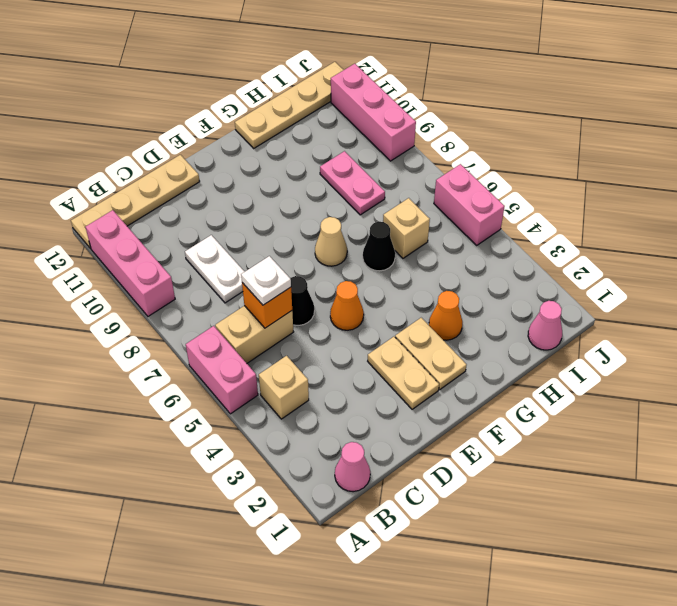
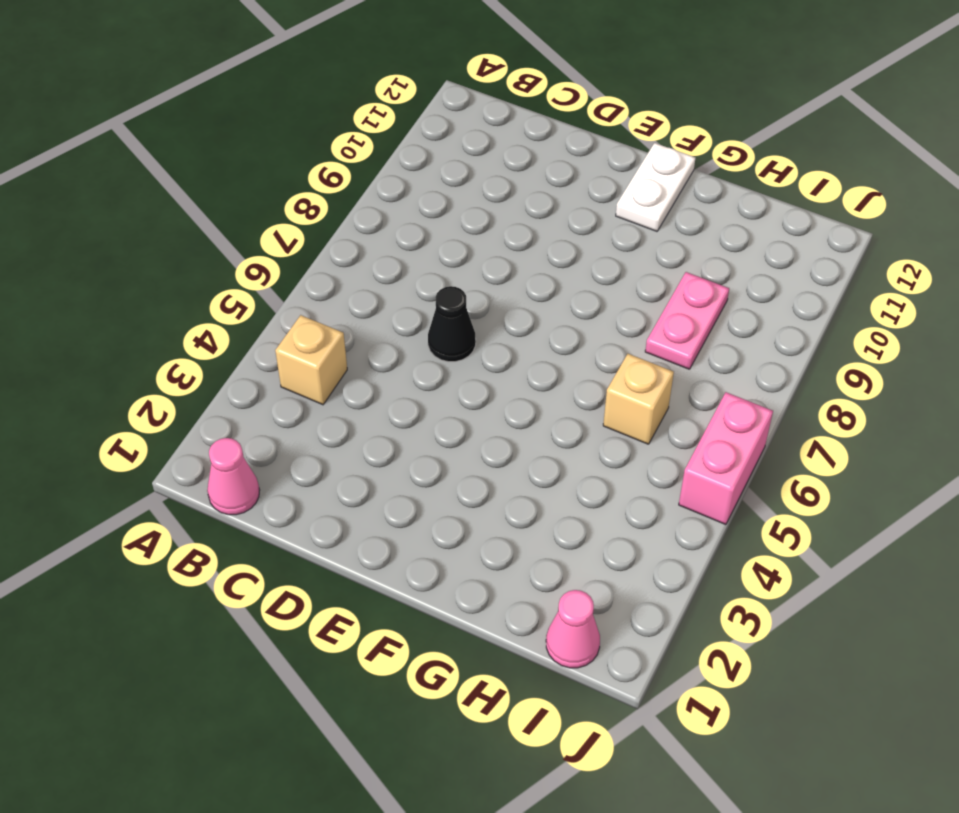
white 1x2 plate [616,143,695,231] -> white 1x2 plate moved to [185,235,245,303]
none -> pink 1x2 brick [186,326,258,414]
none -> pink 1x3 brick [85,210,175,316]
none -> tan 1x4 plate [71,155,200,248]

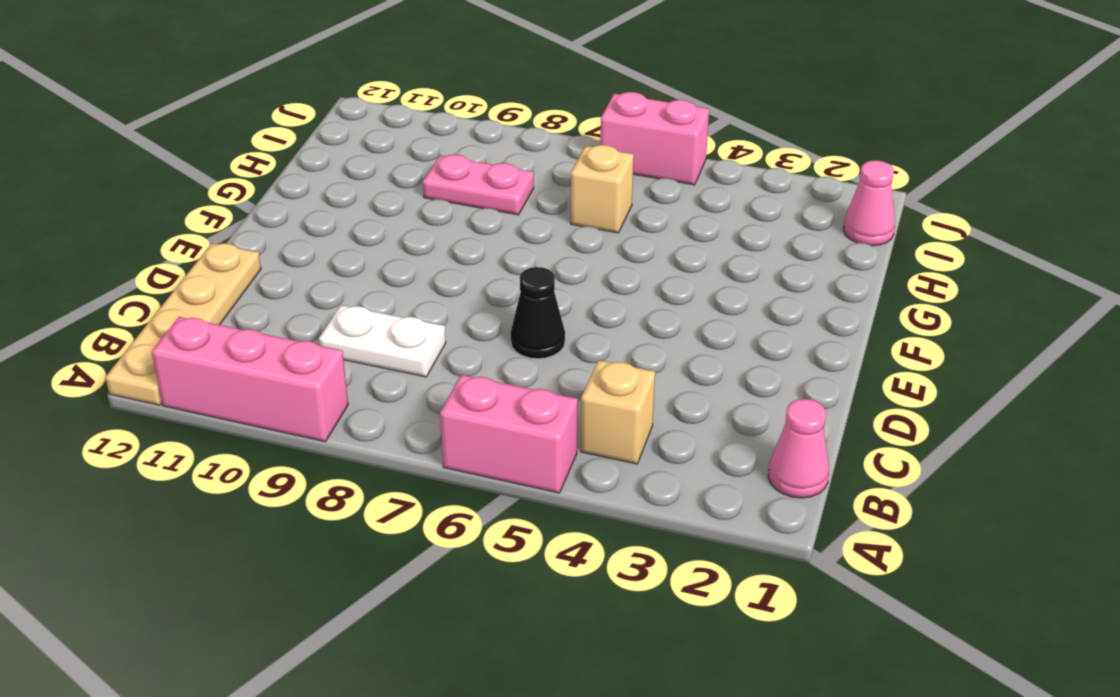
none -> tan 1x2 brick [215,306,293,363]
none -> tan 1x2 plate [368,337,439,409]
none -> orange 1x1 cone [330,281,364,330]

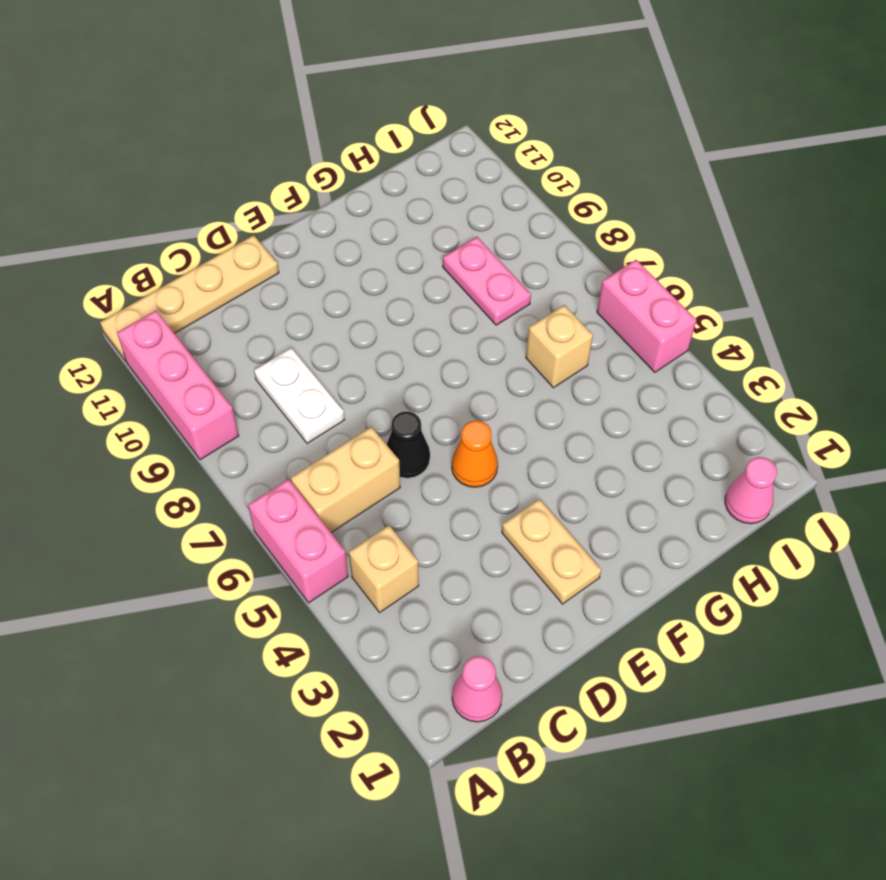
none -> tan 1x2 plate [395,318,466,389]
none -> tan 1x1 cone [315,217,347,266]
none -> orange 1x1 cone [429,291,463,340]

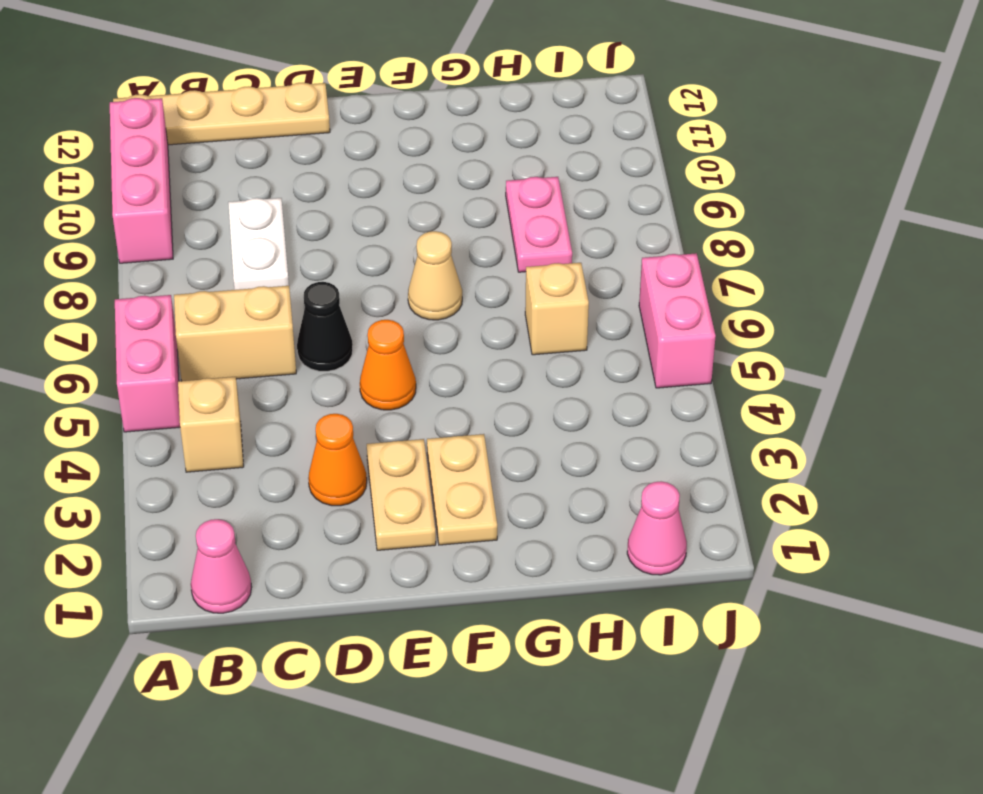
orange 1x1 cone [308,414,367,506] -> orange 1x1 cone moved to [429,291,463,340]
none -> black 1x1 cone [363,222,395,271]
none -> tan 1x4 plate [235,62,343,148]
none -> pink 1x3 brick [331,64,416,161]

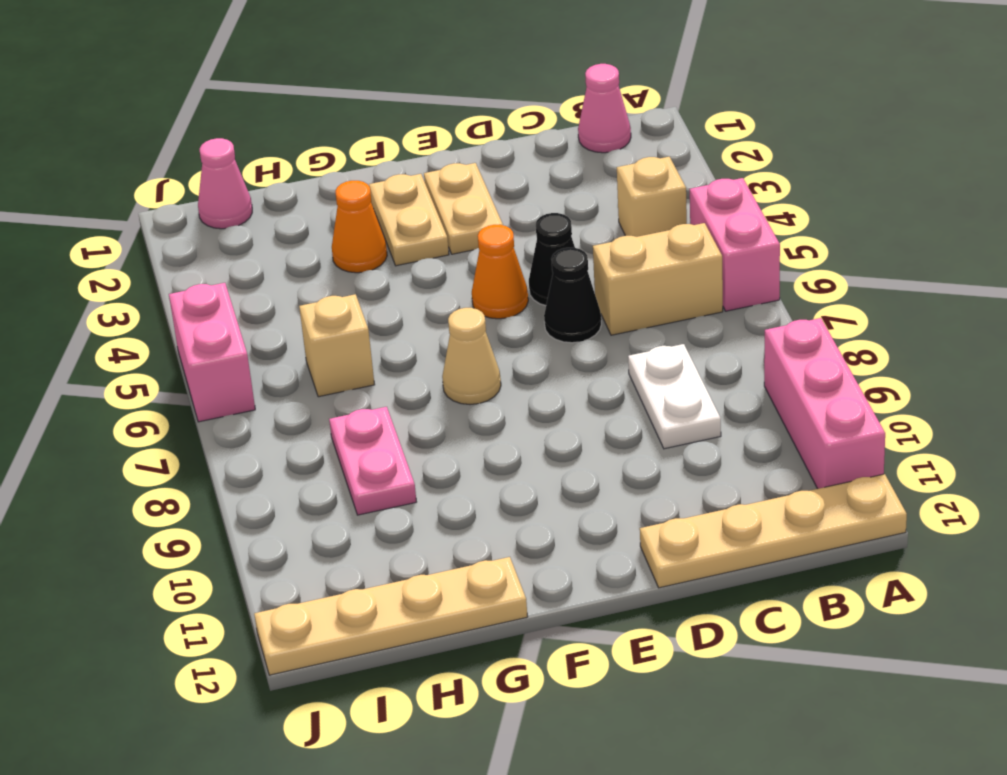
black 1x1 cone [529,213,575,306] -> black 1x1 cone moved to [363,222,395,271]
none -> pink 1x3 brick [331,64,416,161]
none -> orange 1x1 brick [242,283,292,328]
none -> white 1x1 plate [241,256,291,305]

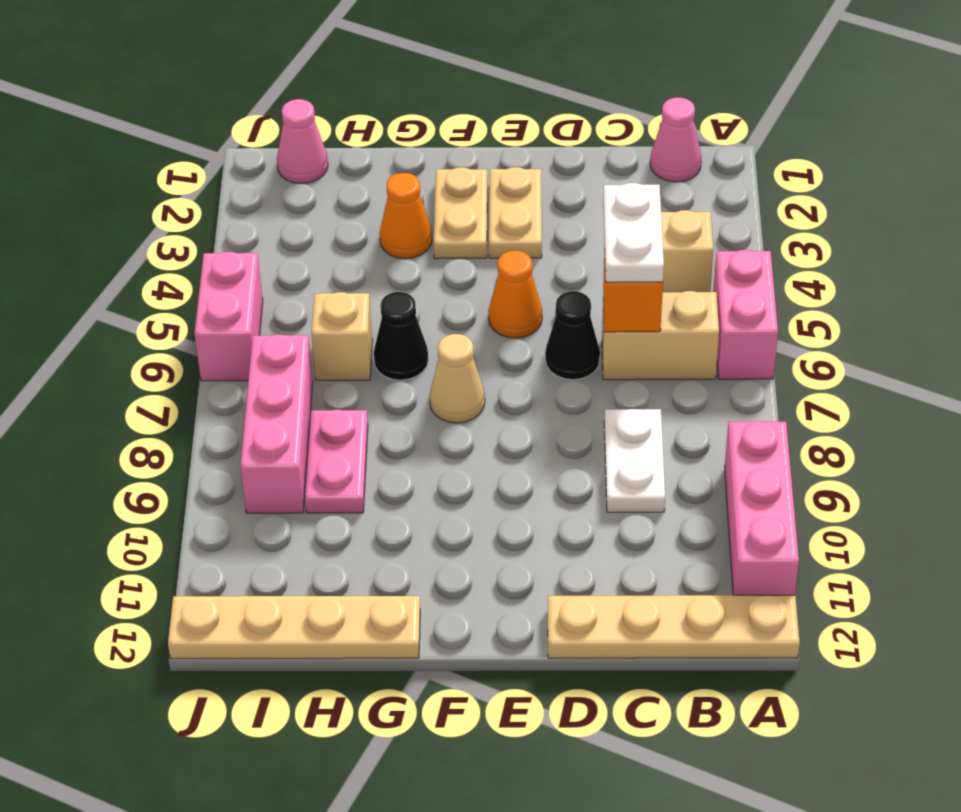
white 1x2 plate [603,183,664,282] -> white 1x1 plate [241,256,291,305]
pink 1x3 brick [240,335,313,513] -> pink 1x3 brick moved to [331,64,416,161]

